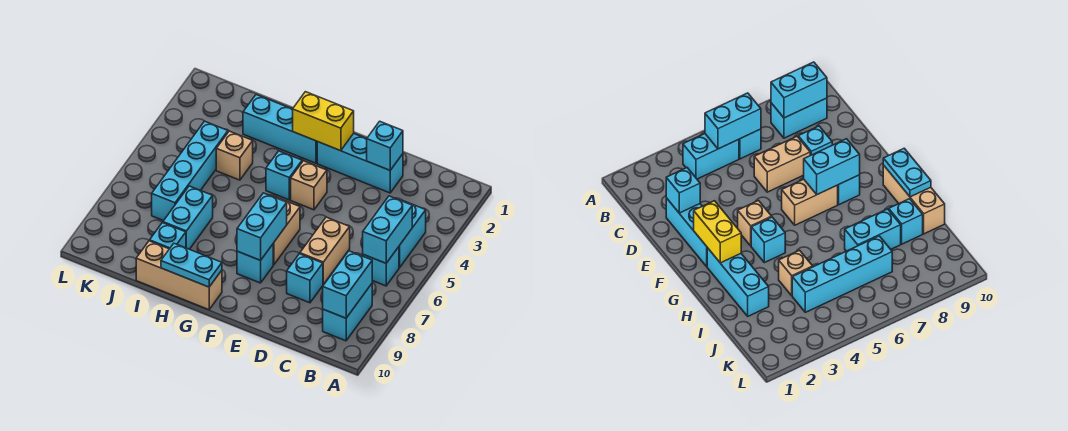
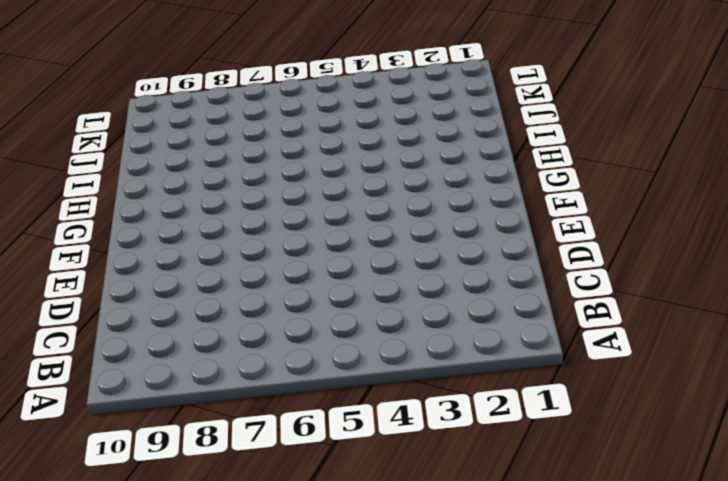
none -> cyan 1x2 brick [399,200,426,268]
none -> cyan 1x1 brick [363,247,399,286]
none -> cyan 1x2 brick [323,284,372,341]

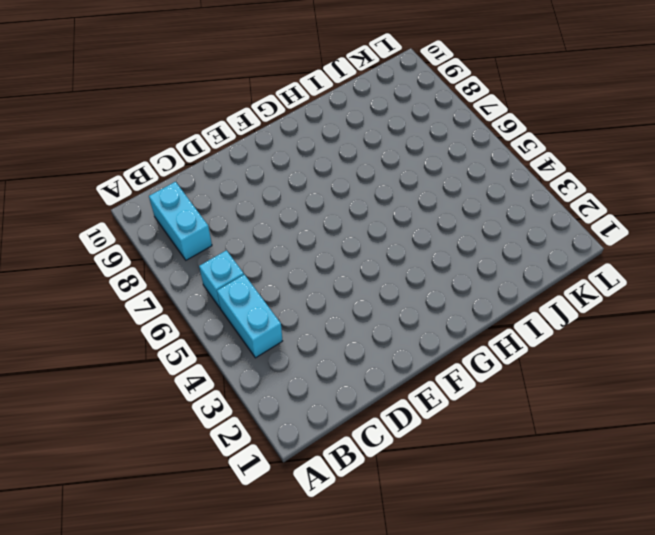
none -> cyan 1x3 brick [317,134,403,193]
none -> tan 1x2 brick [300,217,350,284]
none -> cyan 1x1 brick [287,254,323,303]

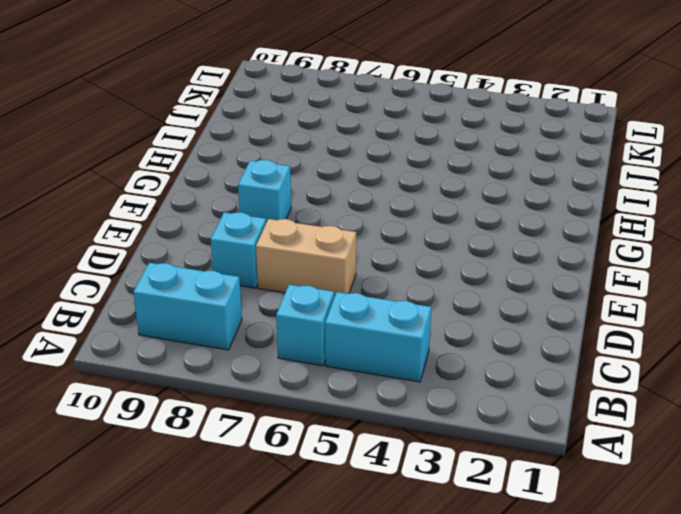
none -> cyan 1x3 brick [317,134,403,193]
none -> tan 1x1 brick [291,161,327,210]
none -> tan 1x2 brick [273,197,300,265]

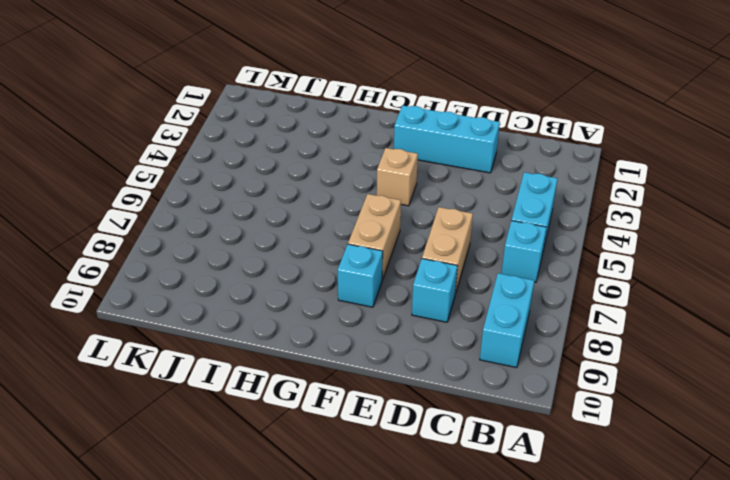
none -> cyan 1x3 brick [243,95,317,163]
none -> cyan 1x1 brick [266,151,302,200]
none -> tan 1x3 brick [136,241,222,310]

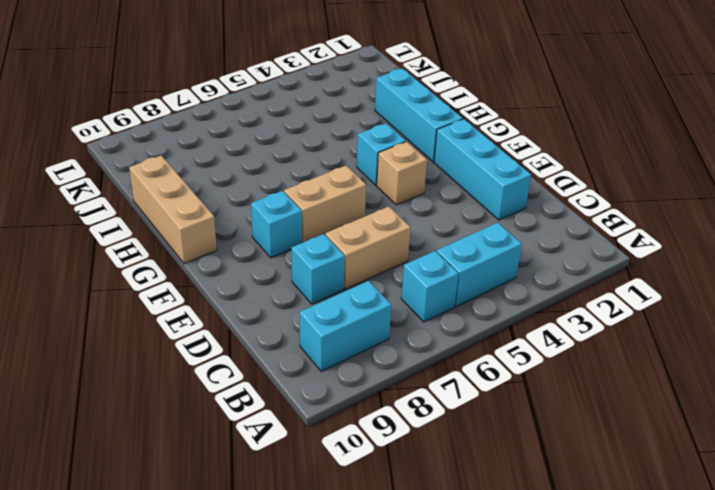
none -> tan 1x1 brick [216,131,253,180]
none -> cyan 1x2 brick [163,186,213,249]
none -> cyan 1x1 brick [150,223,186,249]

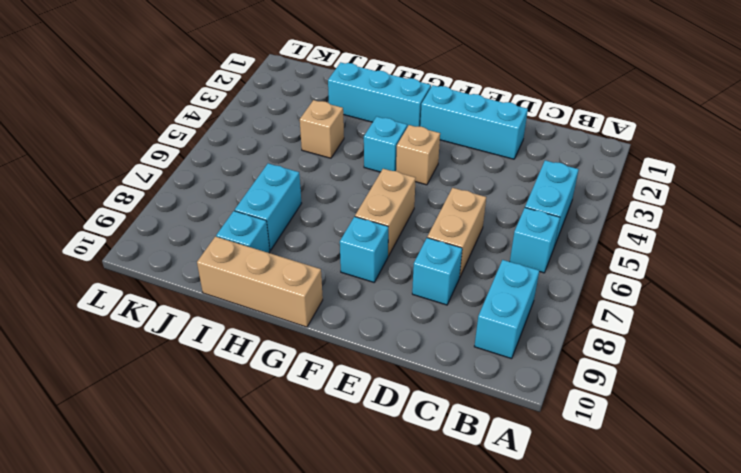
none -> cyan 1x4 brick [152,121,228,221]
none -> cyan 1x2 brick [363,196,412,263]
none -> cyan 1x2 brick [323,251,372,318]

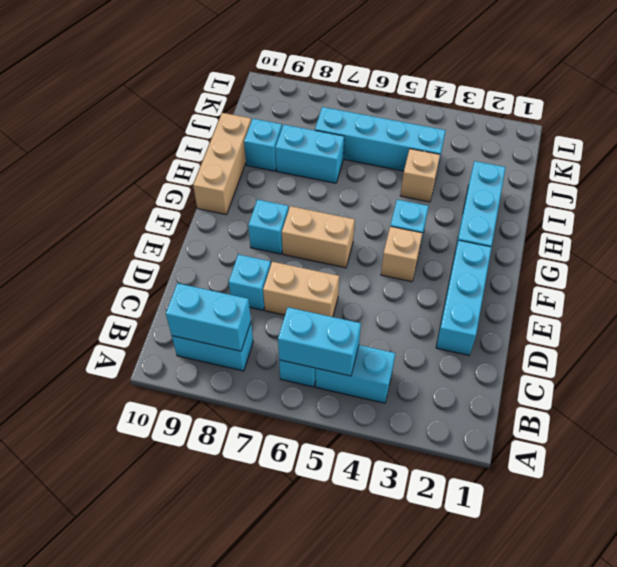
none -> cyan 1x1 brick [367,121,403,170]
none -> yellow 1x2 brick [293,92,354,151]
none -> cyan 1x2 brick [237,193,287,260]

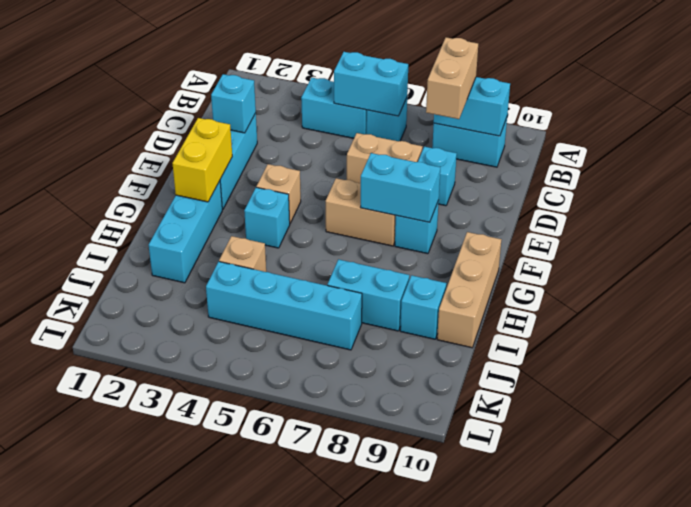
tan 1x2 brick [426,37,478,119] -> none
none -> cyan 1x2 plate [161,243,222,287]

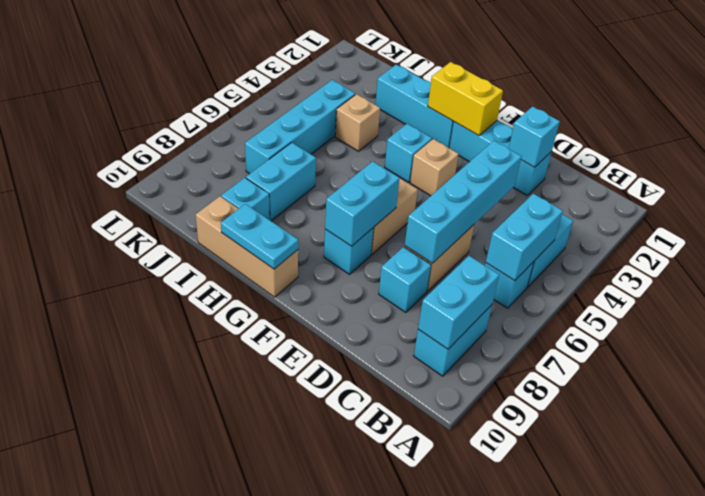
cyan 1x4 brick [405,141,521,263] -> none

